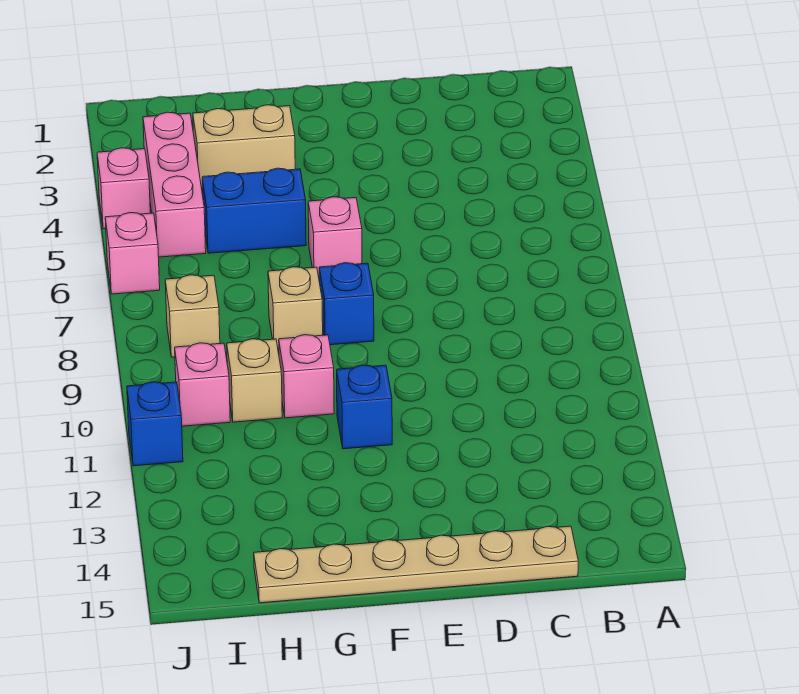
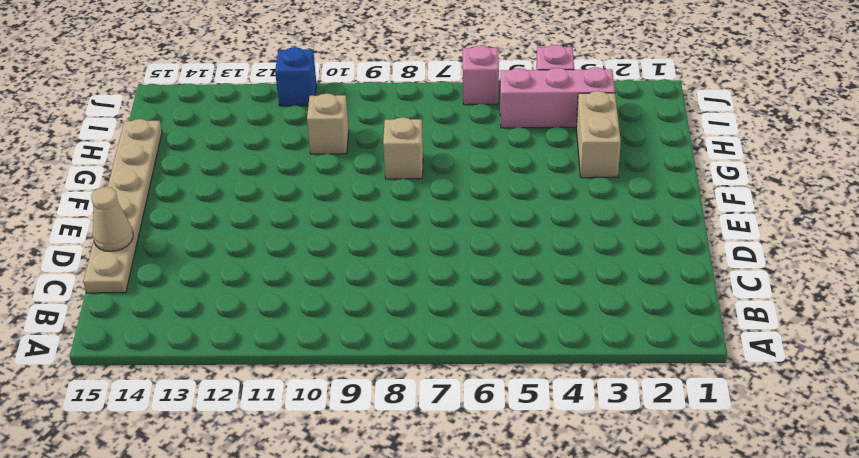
tan 1x1 cone [91,187,133,251] -> none
none -> pink 1x1 brick [308,197,362,277]
none -> blue 1x1 brick [319,263,374,345]
none -> blue 1x1 brick [337,365,392,449]

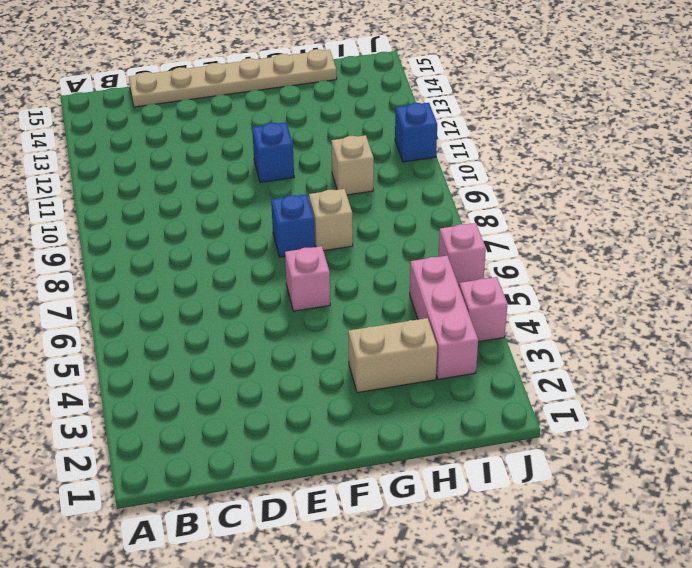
none -> blue 1x2 brick [202,168,306,253]
none -> pink 1x1 brick [279,335,334,418]
none -> tan 1x1 brick [165,275,220,357]

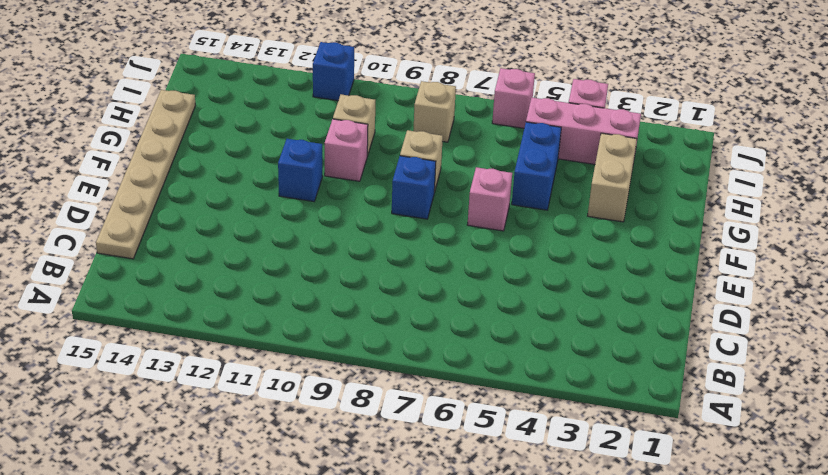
none -> pink 1x1 brick [175,343,230,426]

